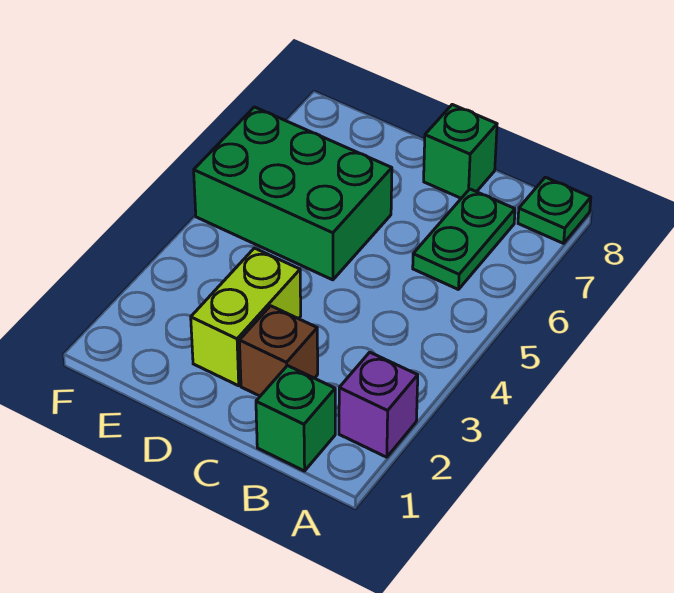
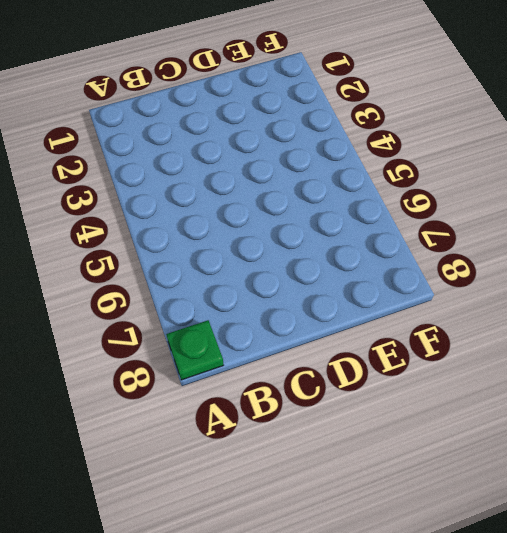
none -> purple 1x1 brick [339,352,418,457]
none -> green 1x1 brick [256,366,335,471]

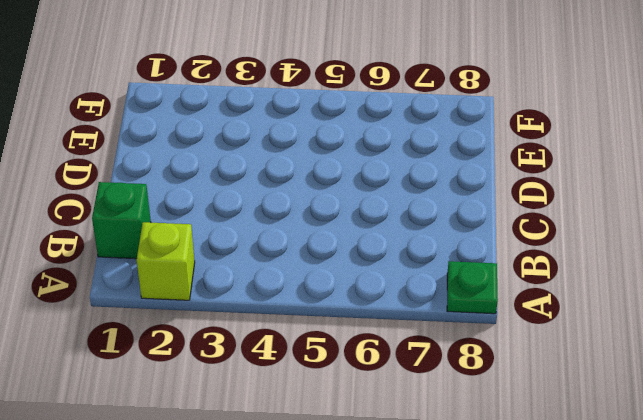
lime 1x1 brick [137,222,195,300] -> purple 1x1 brick [339,352,418,457]
none -> green 1x2 plate [413,189,515,290]
none -> brown 1x1 brick [239,306,318,396]

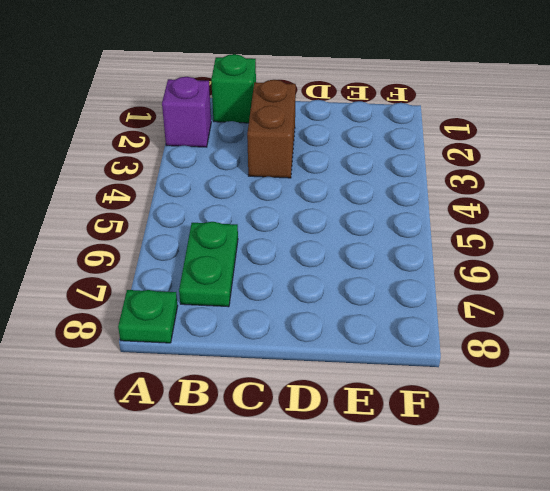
brown 1x2 brick [247,80,296,178] -> brown 1x1 brick [239,306,318,396]
none -> green 1x1 brick [424,105,497,198]
none -> lime 1x2 brick [191,248,301,386]

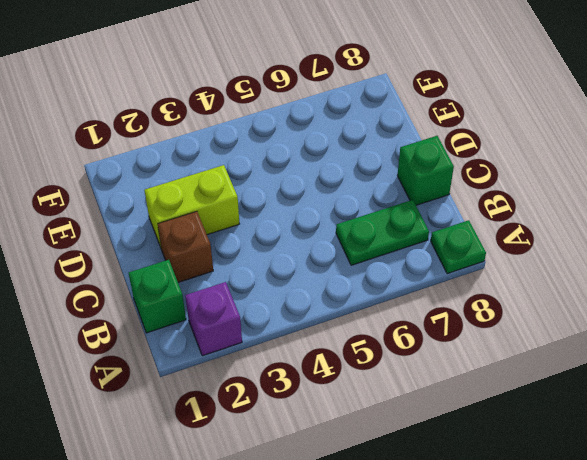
none -> green 2x3 brick [194,107,392,280]

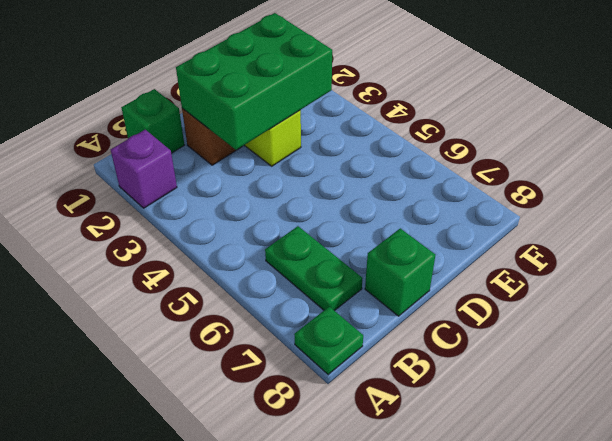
green 2x3 brick [176,13,332,150] -> green 2x3 brick moved to [194,107,392,280]

